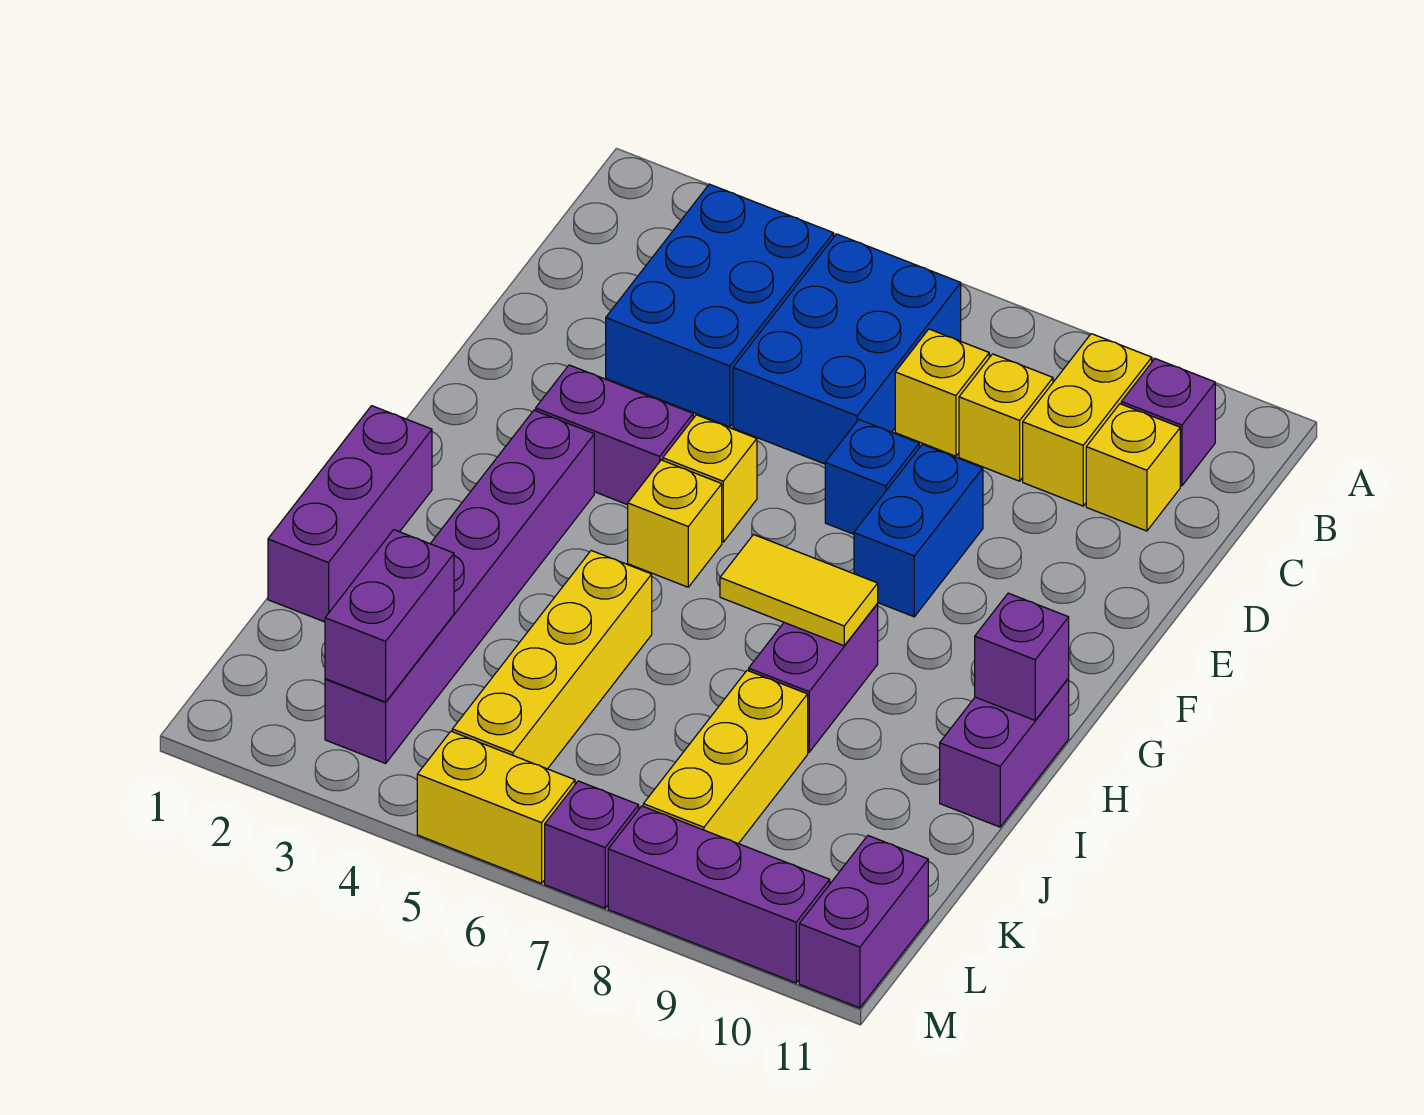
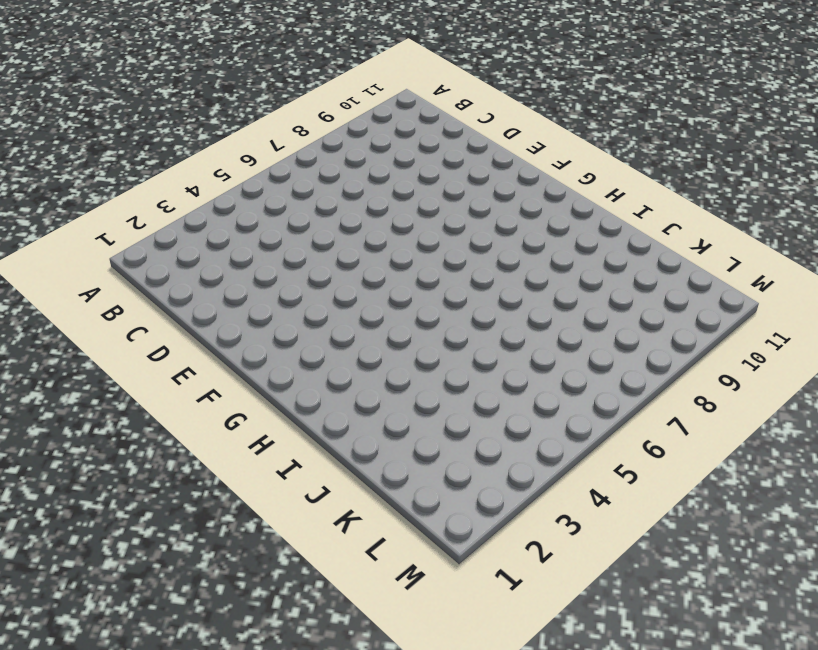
none -> blue 2x3 brick [606,184,833,427]
none -> blue 2x3 brick [733,234,961,464]
none -> yellow 1x2 brick [1023,334,1152,506]

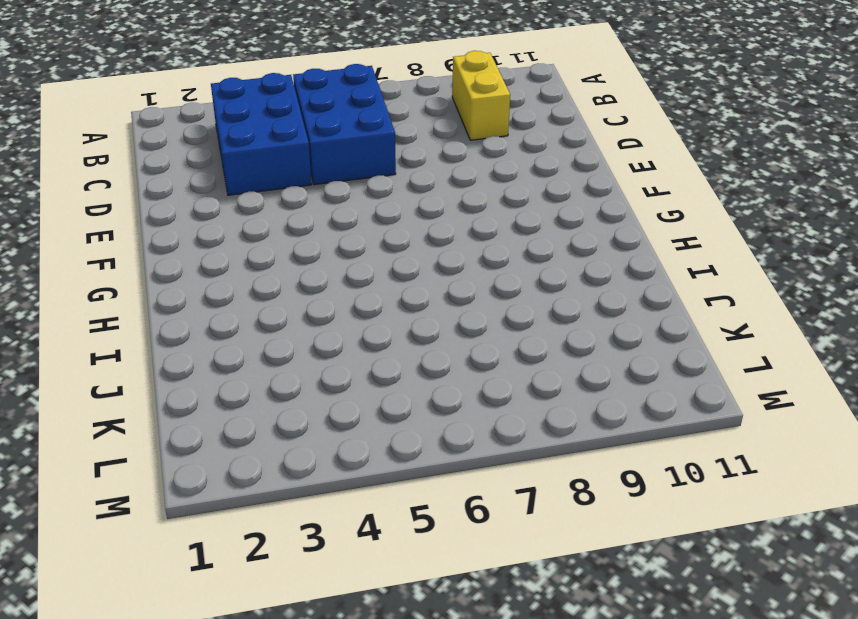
none -> purple 1x1 brick [1121,359,1215,486]
none -> yellow 1x1 brick [895,329,989,456]
none -> yellow 1x1 brick [959,354,1053,481]

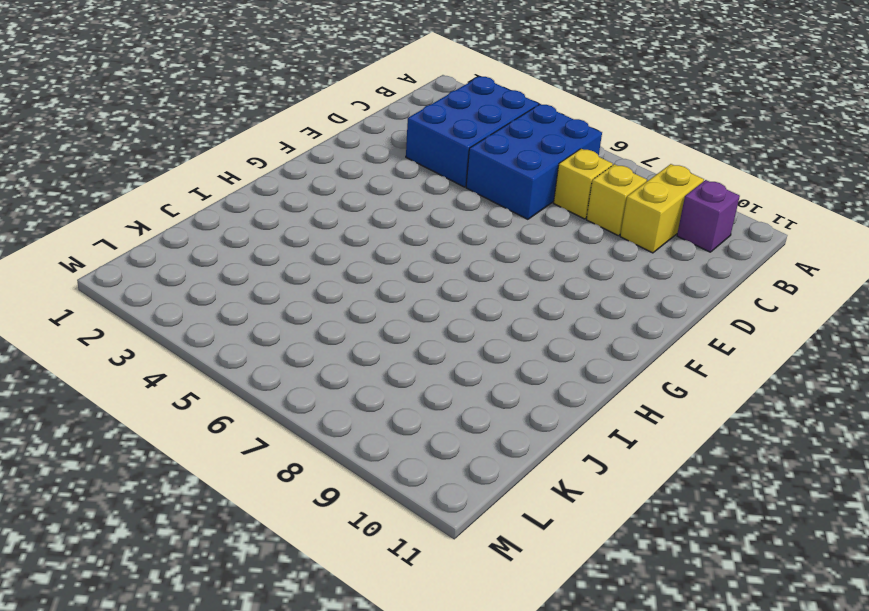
none -> yellow 1x1 brick [1086,404,1180,531]
none -> blue 1x1 brick [825,420,919,534]
none -> blue 1x2 brick [854,444,983,617]

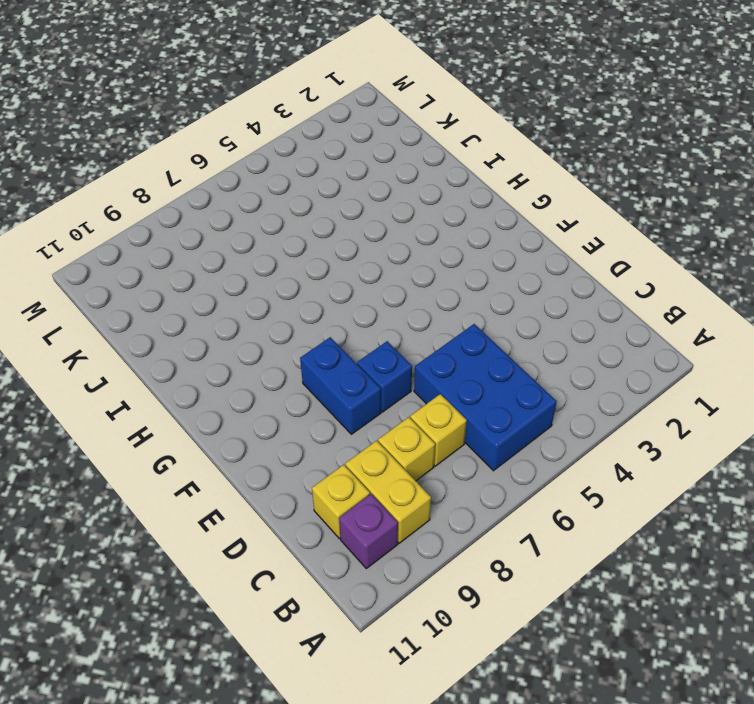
none -> blue 2x3 brick [606,184,833,427]
none -> purple 1x2 brick [536,365,693,505]
none -> yellow 1x1 brick [663,415,757,542]

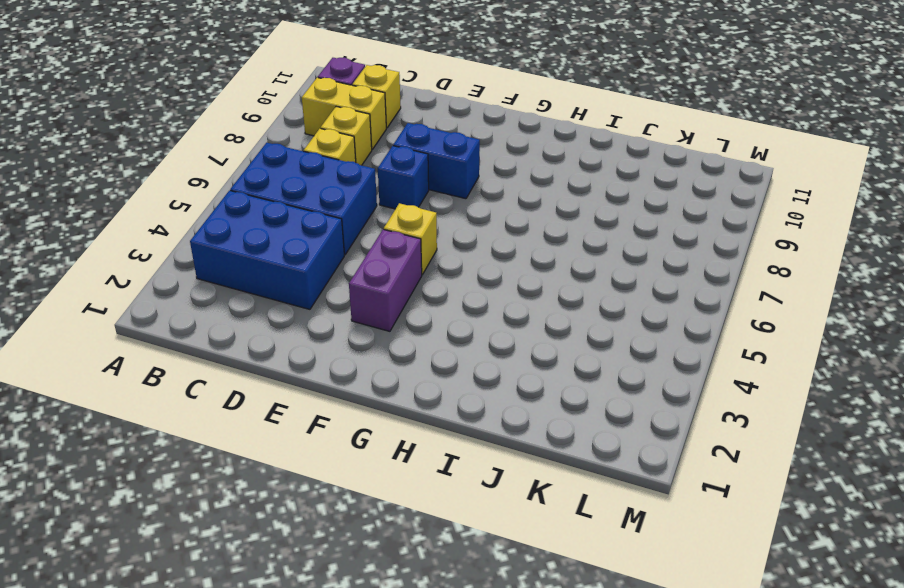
none -> purple 1x6 brick [325,410,594,763]
none -> yellow 1x1 brick [628,460,722,587]
none -> purple 1x3 brick [268,406,432,622]

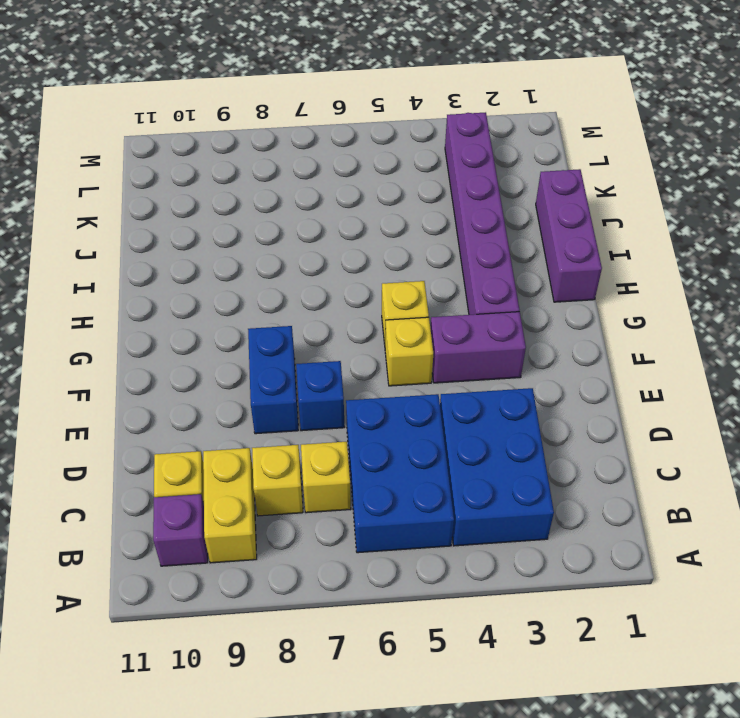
none -> purple 1x2 brick [749,604,878,752]
none -> purple 1x2 brick [940,679,1069,827]
none -> yellow 1x4 brick [452,551,652,769]

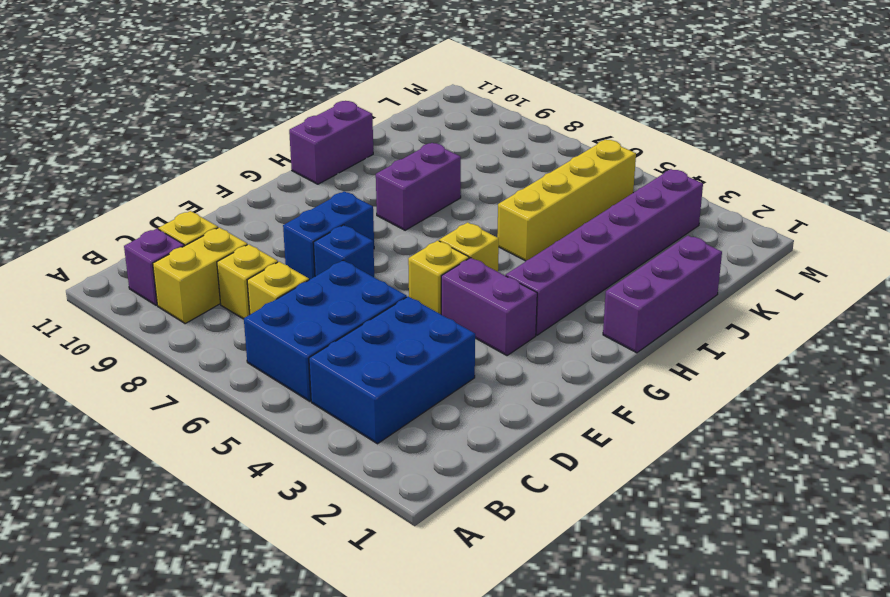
none -> yellow 1x3 brick [643,670,808,844]
none -> purple 1x2 brick [799,836,928,1008]
none -> yellow 1x2 brick [417,731,575,883]

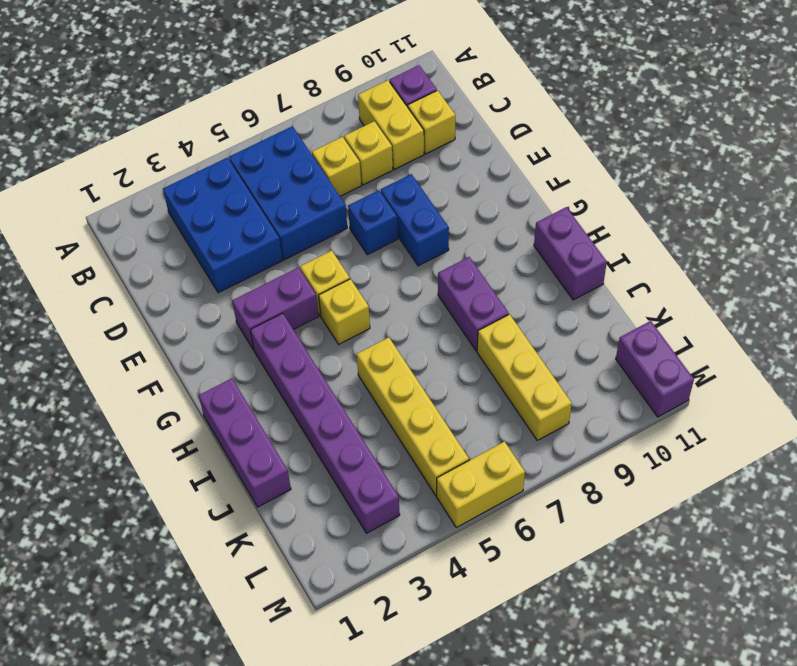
none -> purple 1x1 brick [545,781,639,908]
none -> purple 1x3 brick [608,806,830,983]
none -> yellow 1x2 tile [720,535,878,646]

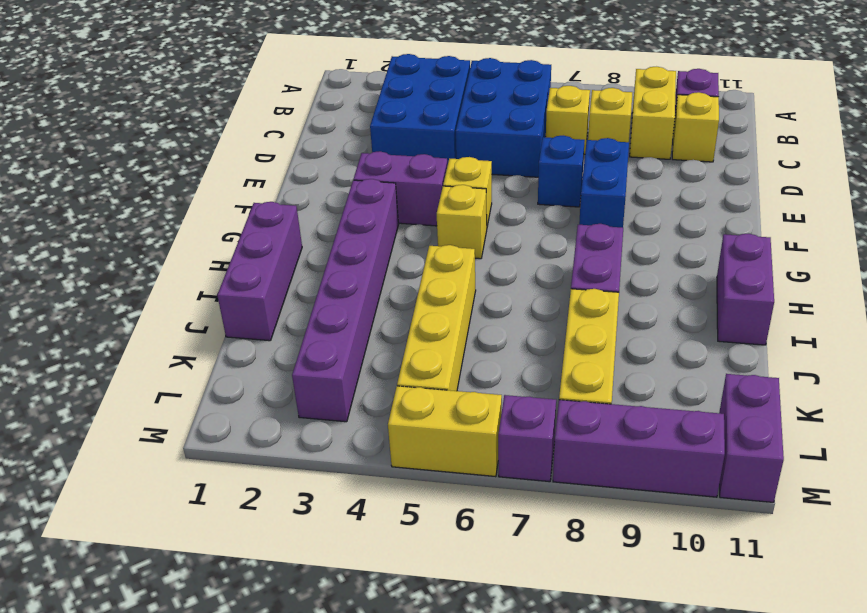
none -> yellow 1x2 tile [720,535,878,646]
none -> purple 1x1 brick [975,593,1069,720]
none -> purple 1x2 brick [325,530,454,702]

